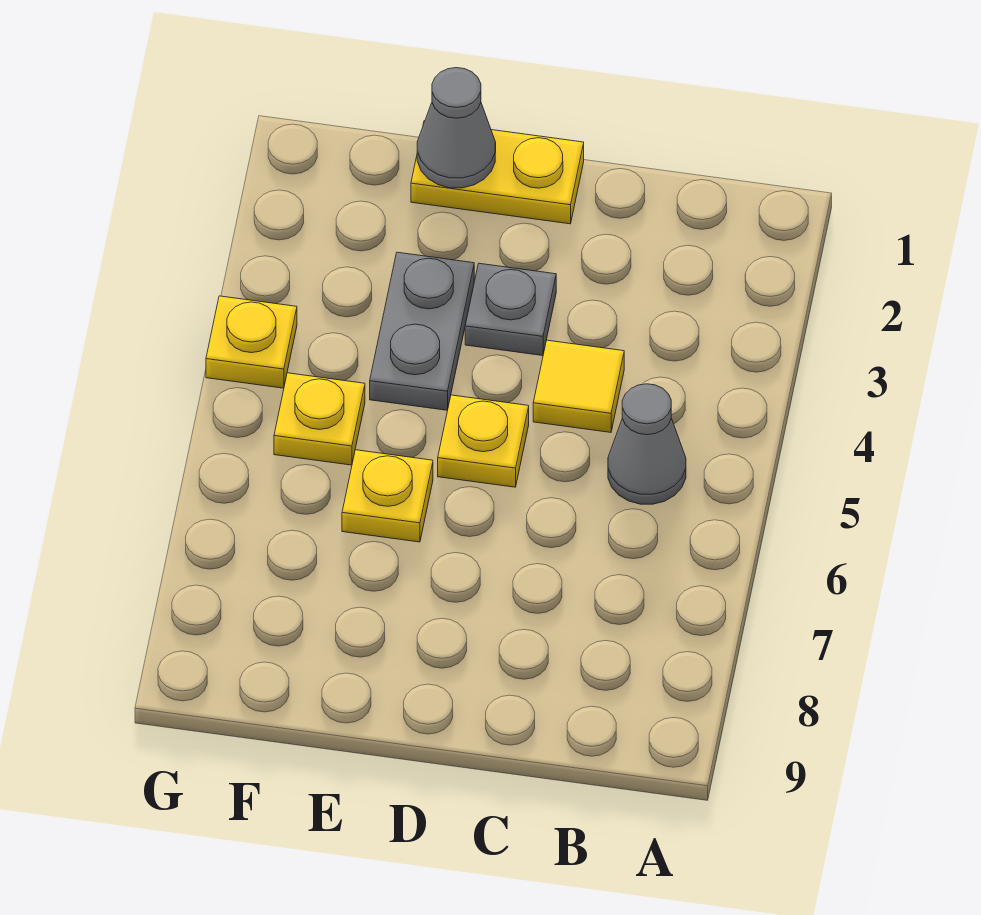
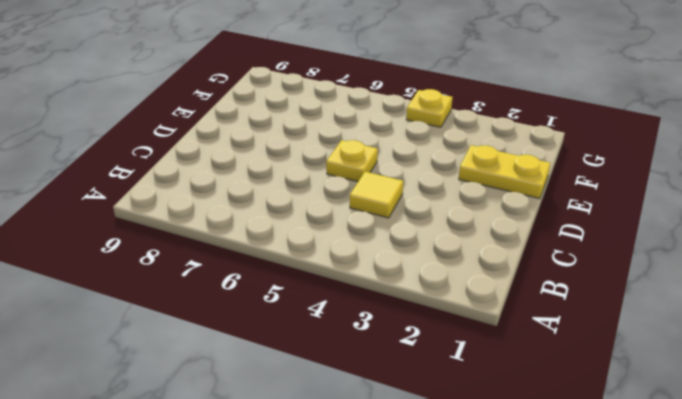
yellow 1x2 plate [459,145,550,199] -> yellow 1x2 plate turned to [411,121,584,224]
none -> grey 1x1 cone [608,384,686,504]
none -> grey 1x1 plate [465,263,556,356]

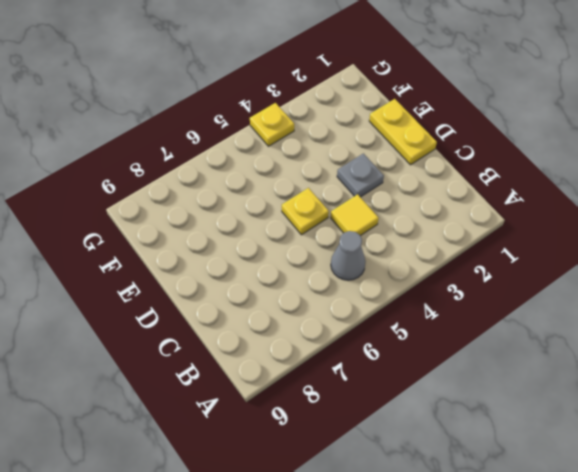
none -> grey 1x2 plate [370,252,474,410]
none -> yellow 1x1 plate [342,450,433,542]

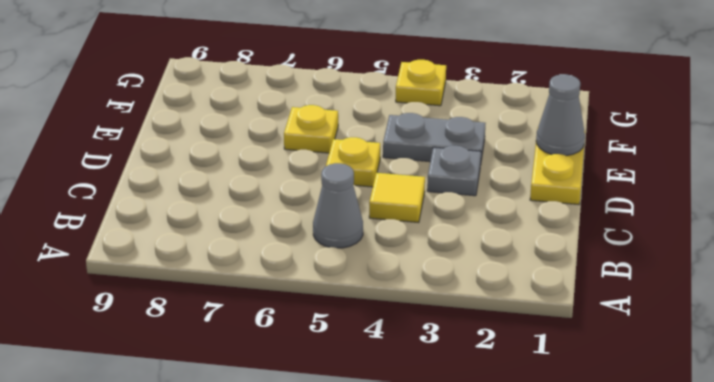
none -> yellow 1x1 plate [274,373,365,465]

